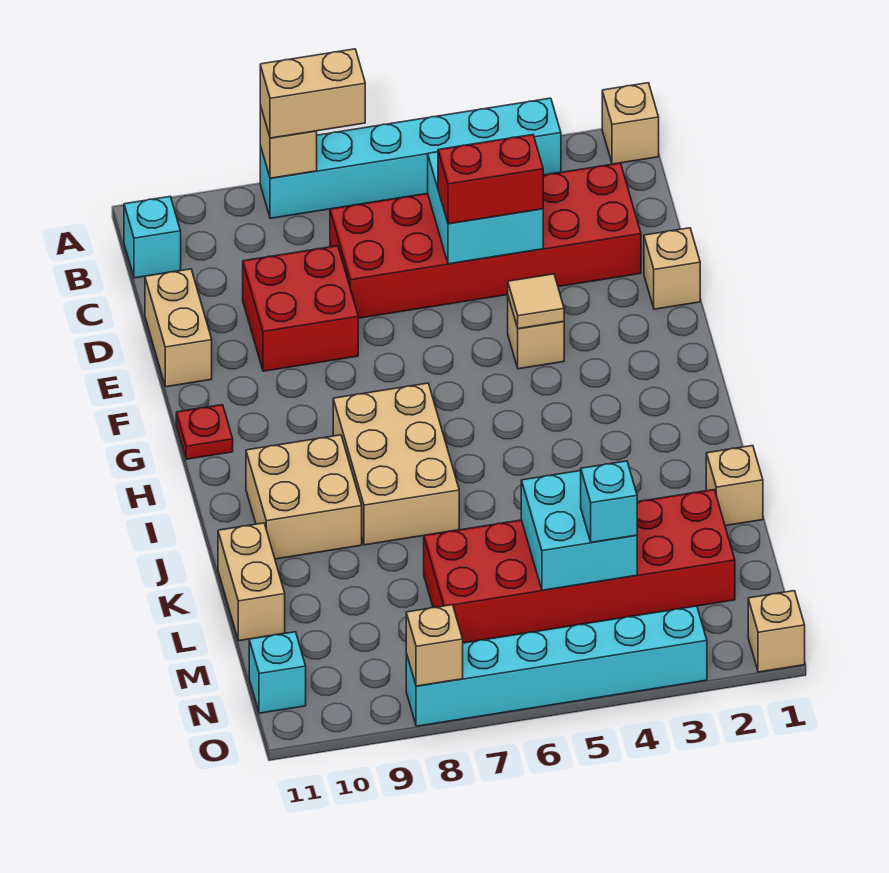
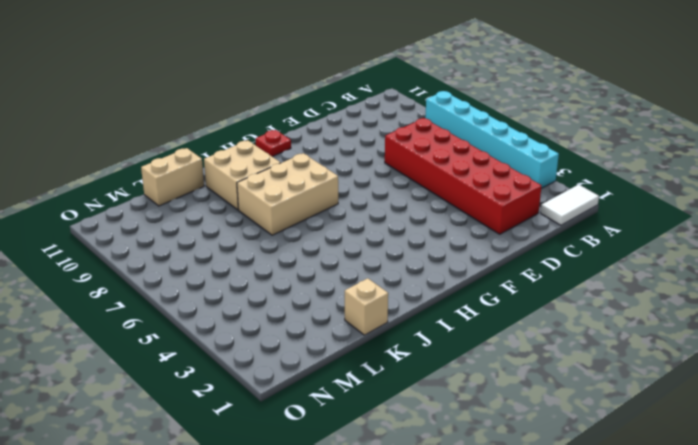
white 1x2 tile [541,184,599,225] -> tan 1x1 brick [602,83,659,164]
none -> cyan 1x1 brick [124,197,181,278]
none -> red 2x2 brick [243,246,358,371]
none -> tan 1x2 brick [145,269,212,387]

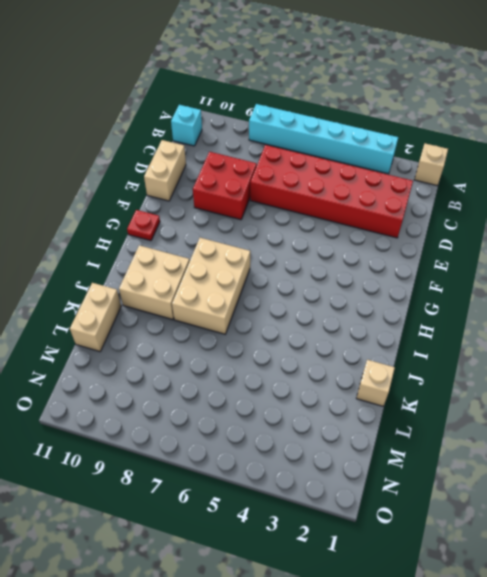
none -> tan 1x1 brick [644,228,700,309]
none -> tan 1x1 brick [508,297,564,369]
none -> red 2x6 brick [424,490,735,643]

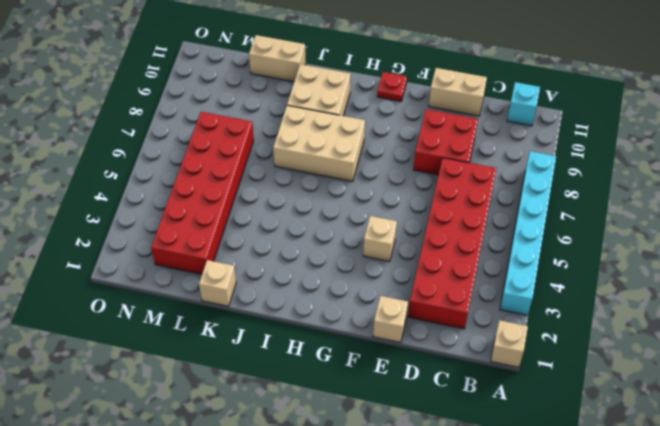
none -> cyan 1x1 brick [249,632,306,713]
none -> tan 1x1 brick [748,591,805,672]
none -> cyan 1x6 brick [406,606,707,726]

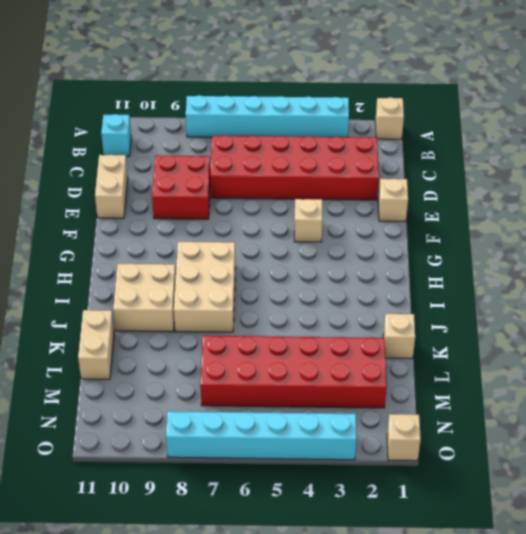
none -> red 1x1 plate [176,405,233,459]
none -> cyan 1x1 brick [249,632,306,713]
none -> tan 1x1 brick [260,105,317,178]

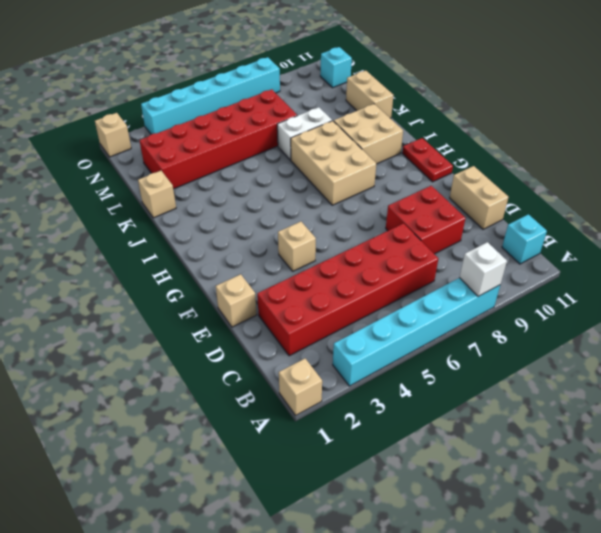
white 1x1 brick [459,242,507,296] -> tan 1x1 brick [260,105,317,178]
red 1x2 plate [402,138,453,182] -> red 1x1 plate [176,405,233,459]
white 1x2 brick [277,107,332,160] -> none
none -> cyan 2x2 brick [428,152,543,264]
none -> tan 1x1 tile [508,274,564,329]
none -> cyan 2x2 brick [521,471,637,590]

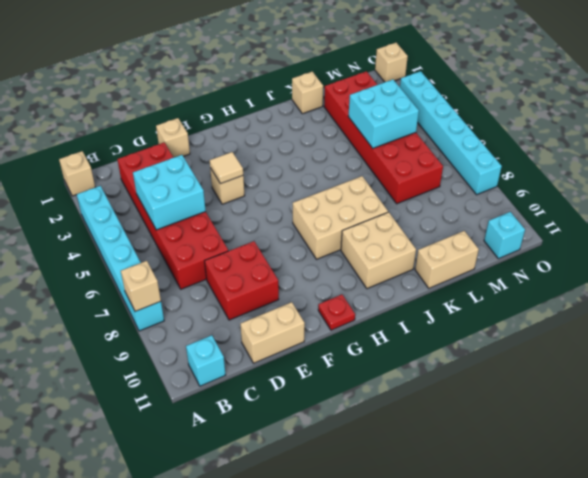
none -> tan 1x1 brick [406,605,463,686]
none -> tan 1x2 brick [260,49,365,138]
none -> red 1x2 brick [438,135,543,224]

